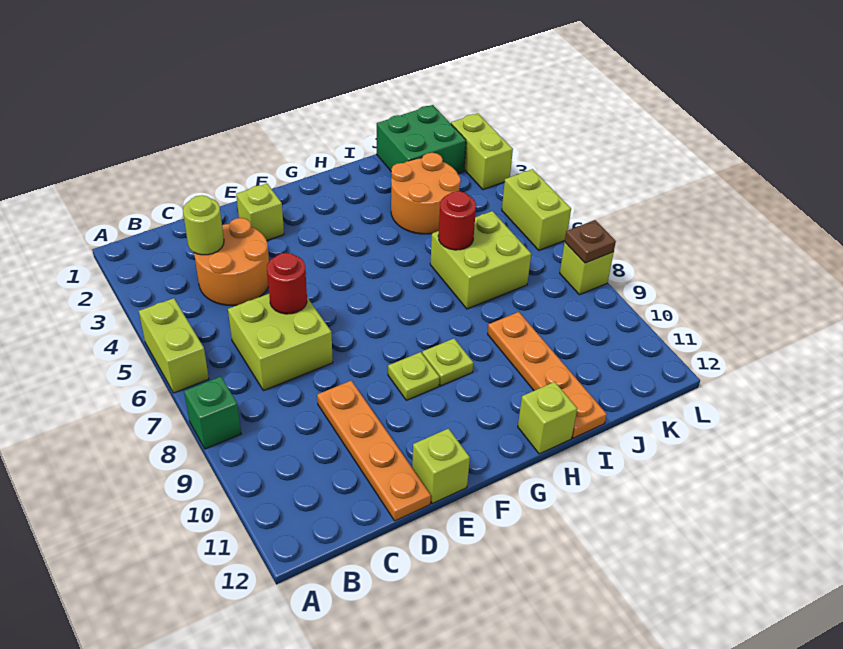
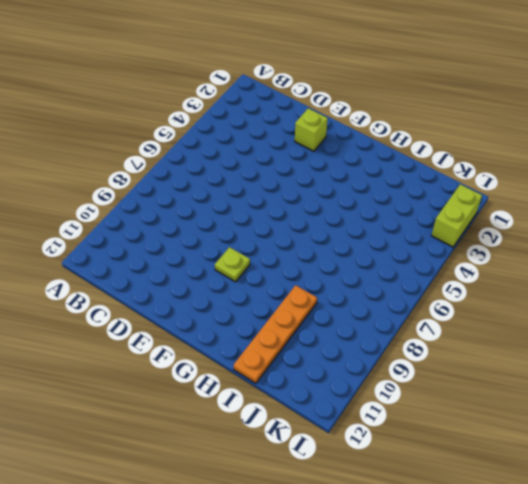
none -> lime 1x2 brick [139,298,209,393]
none -> green 1x1 brick [184,376,241,449]
none -> orange 2x2 round brick [194,218,269,306]

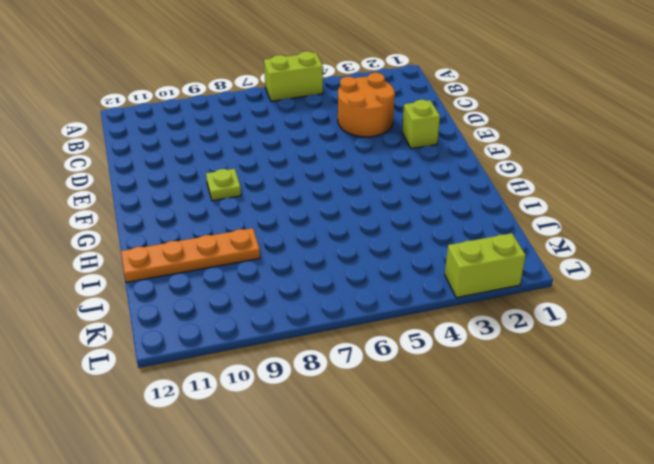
none -> green 1x1 brick [184,376,241,449]
none -> lime 2x2 brick [228,294,333,391]
none -> orange 1x4 plate [317,381,431,521]

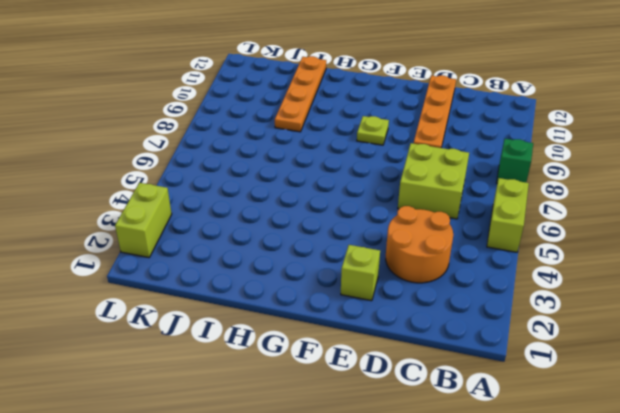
none -> lime 1x1 brick [412,429,470,503]
none -> lime 1x1 plate [422,339,473,386]
none -> lime 1x1 brick [518,382,577,454]

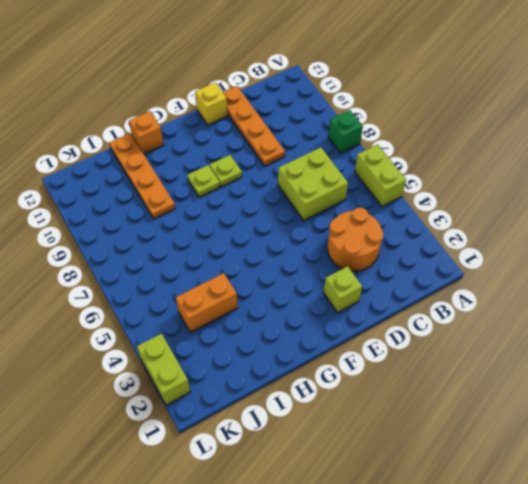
yellow 1x1 brick [195,83,228,125] -> lime 1x1 brick [412,429,470,503]
orange 1x1 brick [129,111,164,154] -> lime 1x1 brick [518,382,577,454]
orange 1x2 brick [176,273,238,332] -> orange 2x2 round brick [391,153,461,234]
none -> lime 2x2 brick [430,211,531,309]
none -> green 2x2 brick [377,105,466,173]
none -> lime 1x2 brick [502,169,571,250]

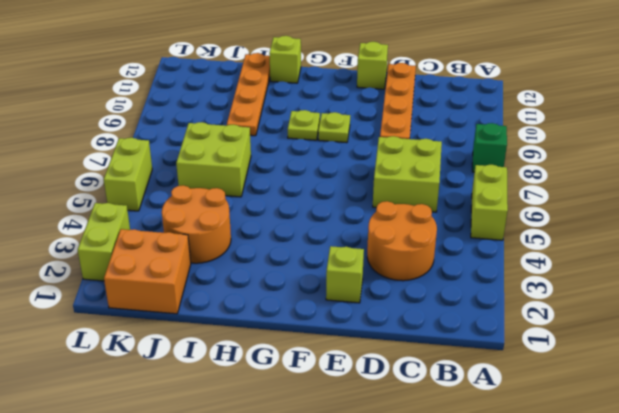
orange 2x2 brick [104,229,191,314] -> green 2x2 brick [377,105,466,173]
none -> lime 1x1 brick [560,242,614,295]
none -> lime 1x1 round brick [183,195,224,255]
none -> red 1x1 round brick [267,253,307,314]

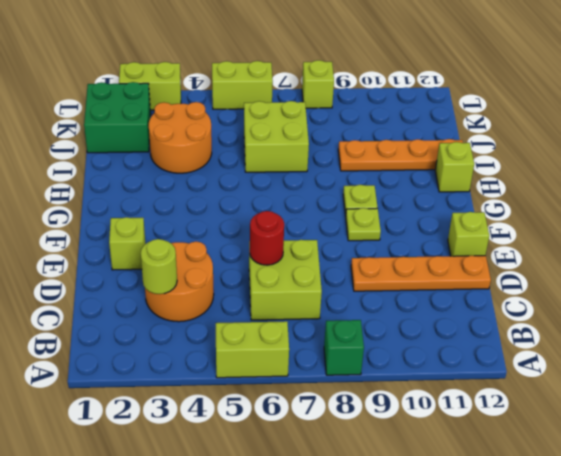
none -> red 1x1 round brick [438,191,476,250]
none -> brown 1x1 plate [565,220,616,263]

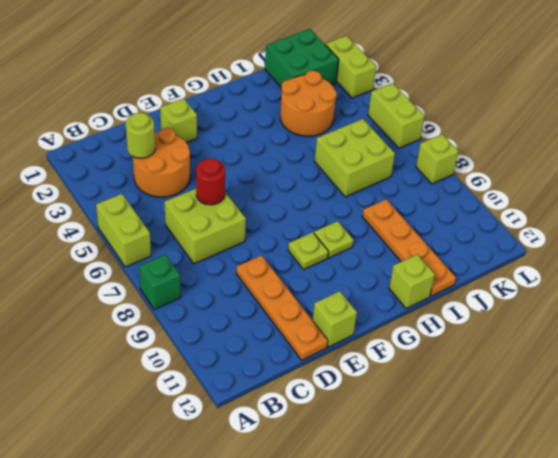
none -> red 1x1 round brick [438,191,476,250]
none -> brown 1x1 plate [565,220,616,263]

